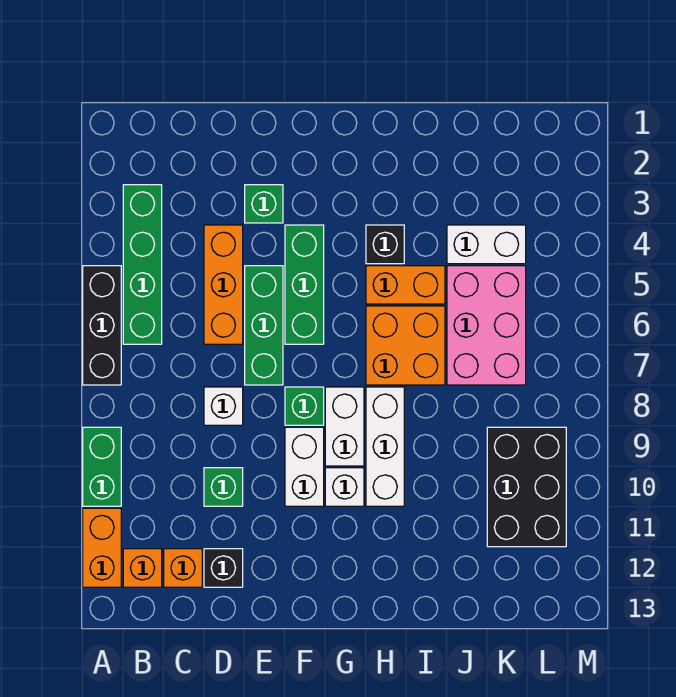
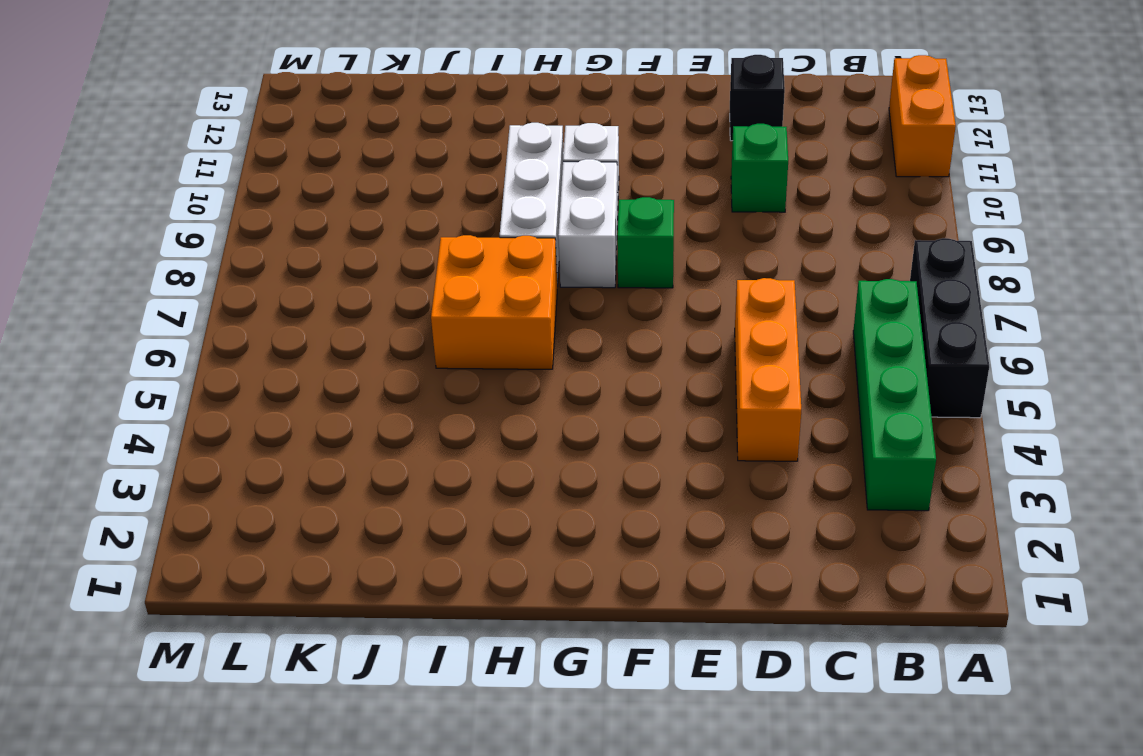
none -> green 1x2 brick [83,427,121,506]
none -> orange 1x1 brick [123,549,162,587]
none -> orange 1x1 brick [164,549,202,587]

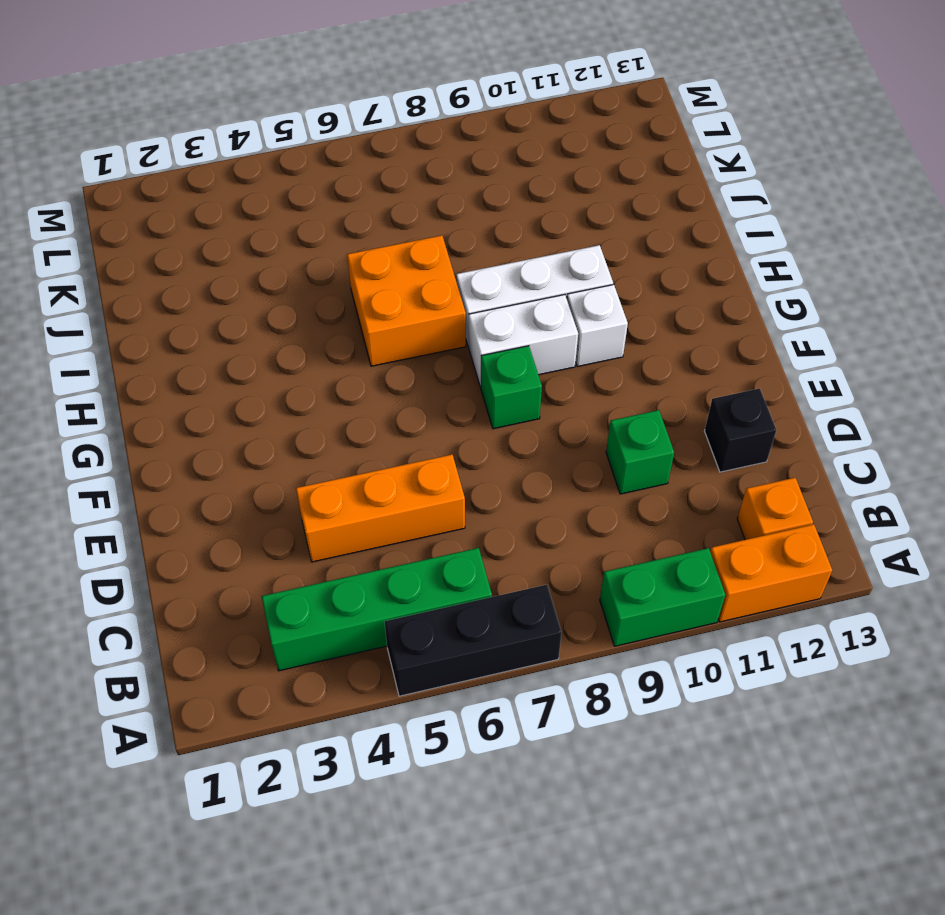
none -> orange 1x1 brick [164,549,202,587]
none -> white 1x1 brick [204,387,243,425]
none -> green 1x1 brick [245,185,283,223]

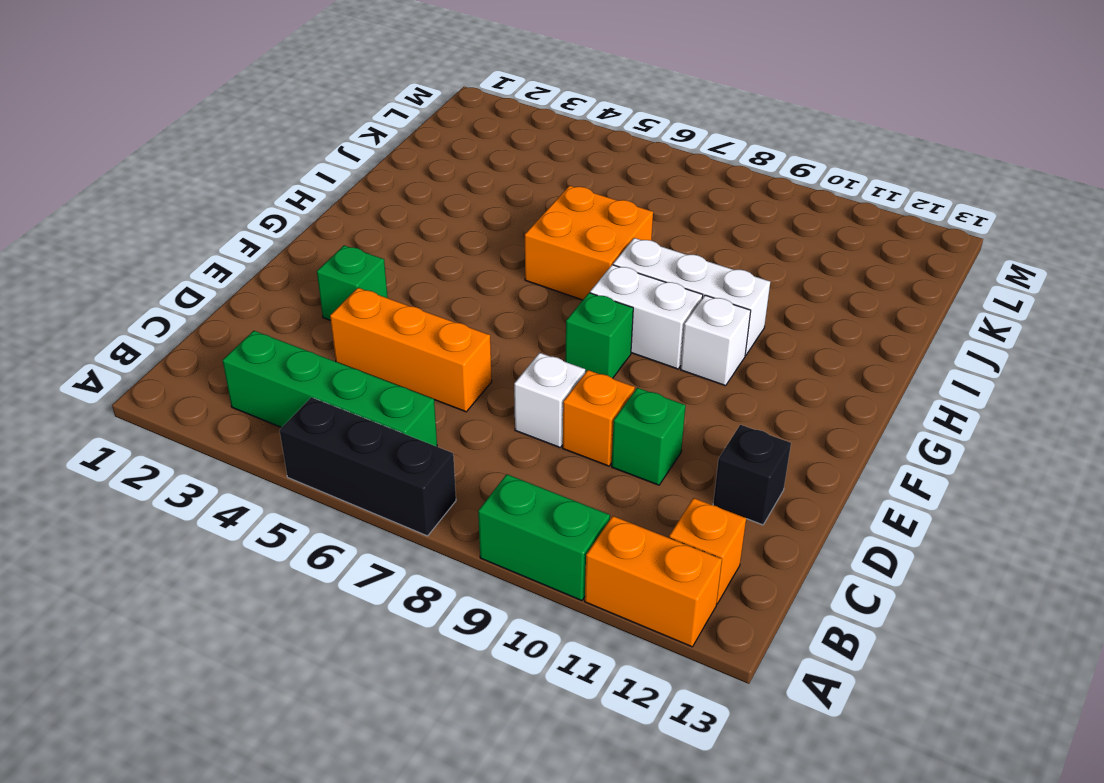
orange 1x1 brick [563,370,635,466] -> orange 1x1 brick moved to [164,549,202,587]
none -> green 1x3 brick [245,266,283,385]
none -> green 1x3 brick [285,225,324,344]
none -> white 1x2 brick [285,427,324,506]

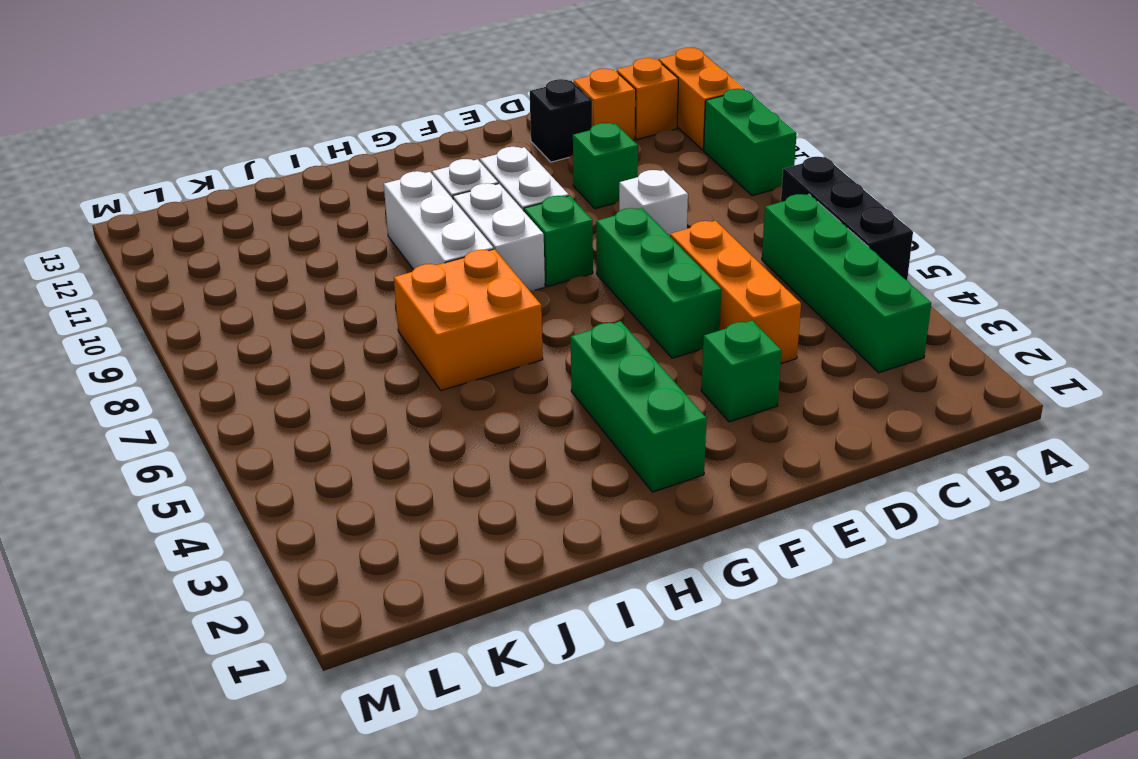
green 1x3 brick [571,321,707,492] -> green 1x3 brick moved to [285,225,324,344]
none -> black 1x1 brick [366,225,404,264]
none -> orange 1x2 brick [366,266,445,304]
none -> white 1x2 brick [447,225,526,264]

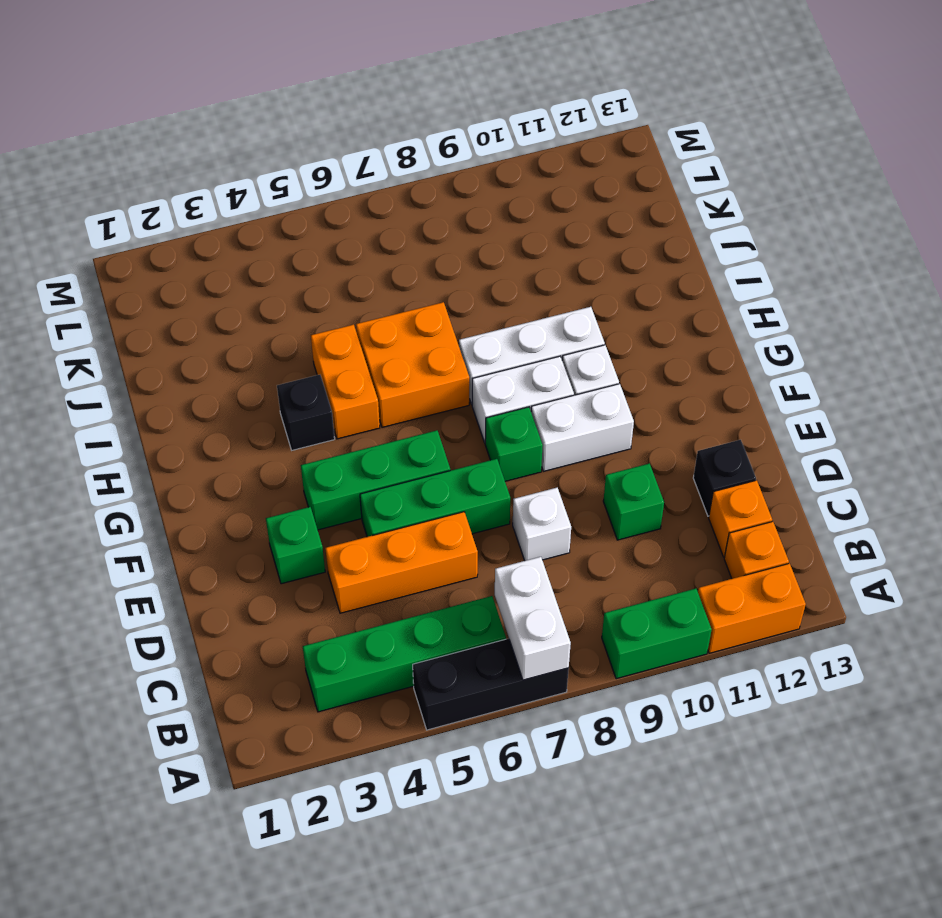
white 1x2 brick [495,557,571,680] -> white 1x2 brick moved to [447,225,526,264]
none -> pink 2x3 brick [447,266,526,385]
none -> black 2x3 brick [487,427,566,547]

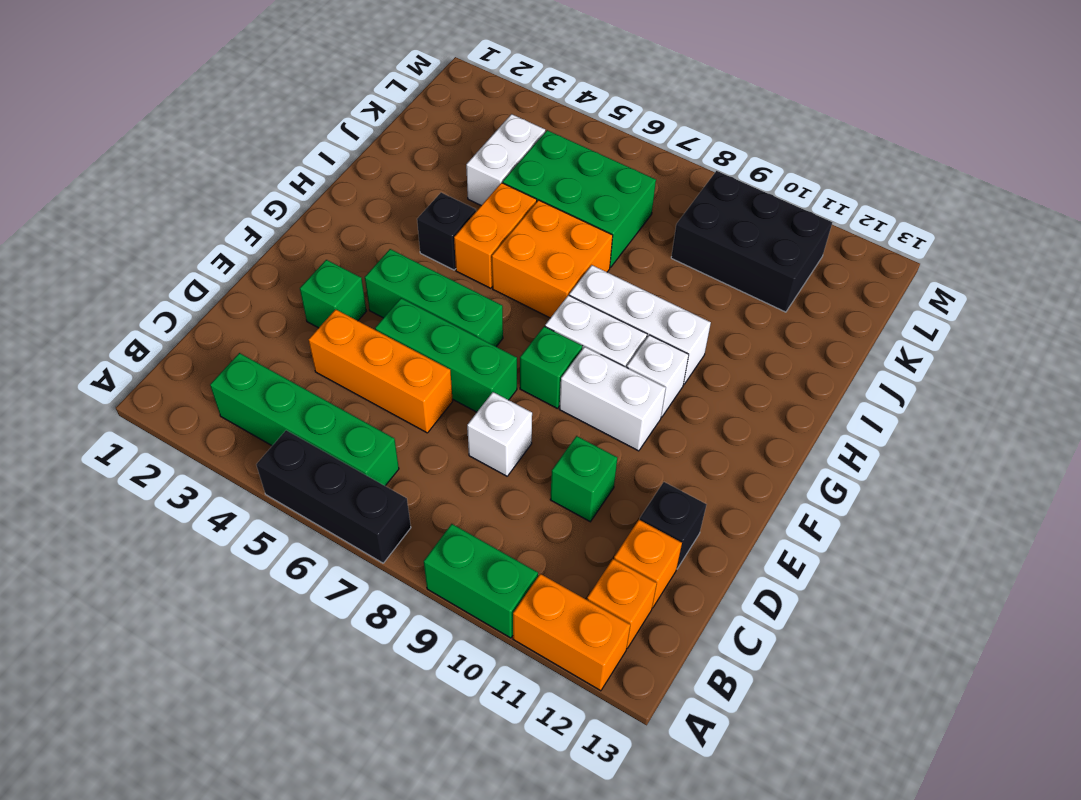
green 2x3 brick [503,130,656,267] -> pink 2x3 brick [447,266,526,385]

